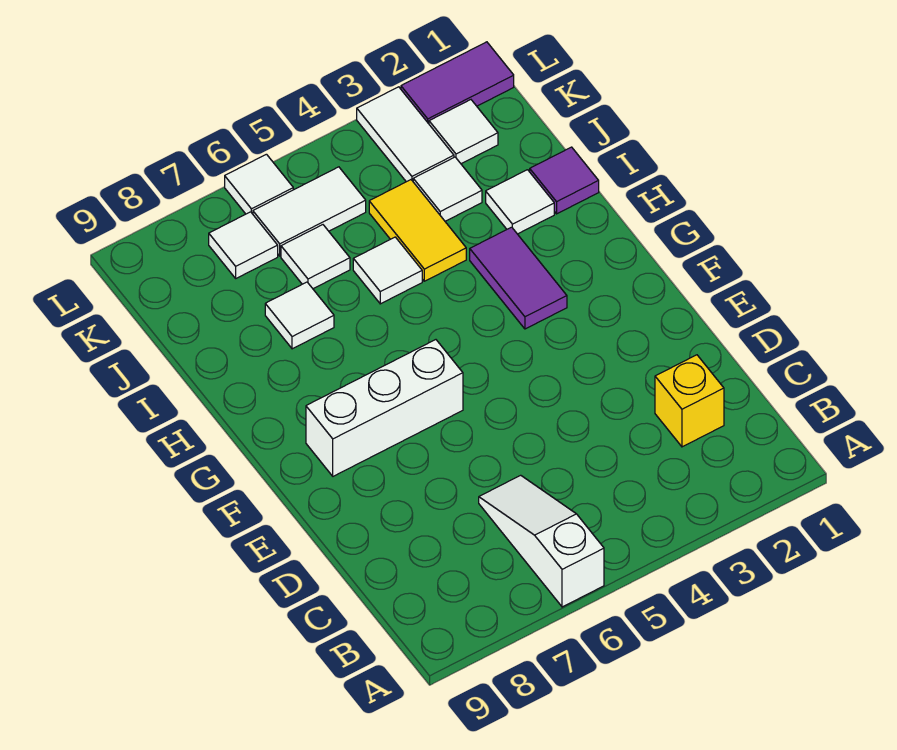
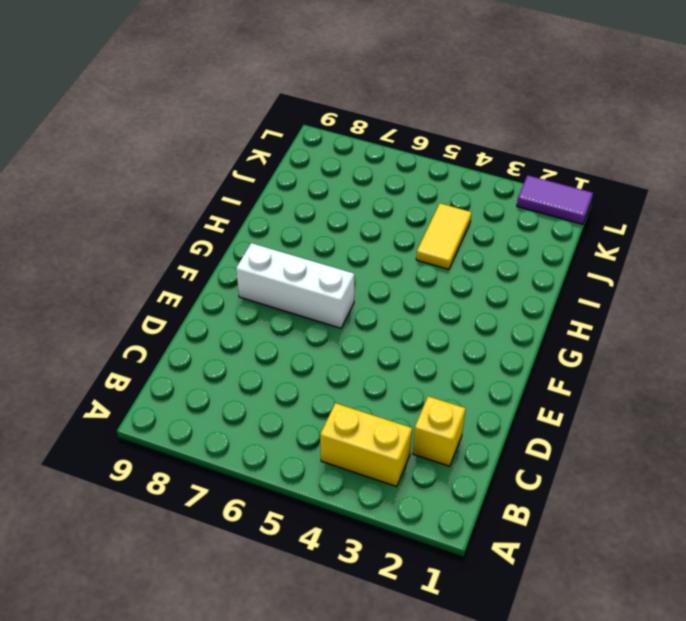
yellow 1x2 brick [320,403,412,486] -> none
none -> white 1x3 slope [479,475,604,607]
none -> purple 1x2 tile [470,227,567,329]
none -> purple 1x1 tile [530,147,599,214]

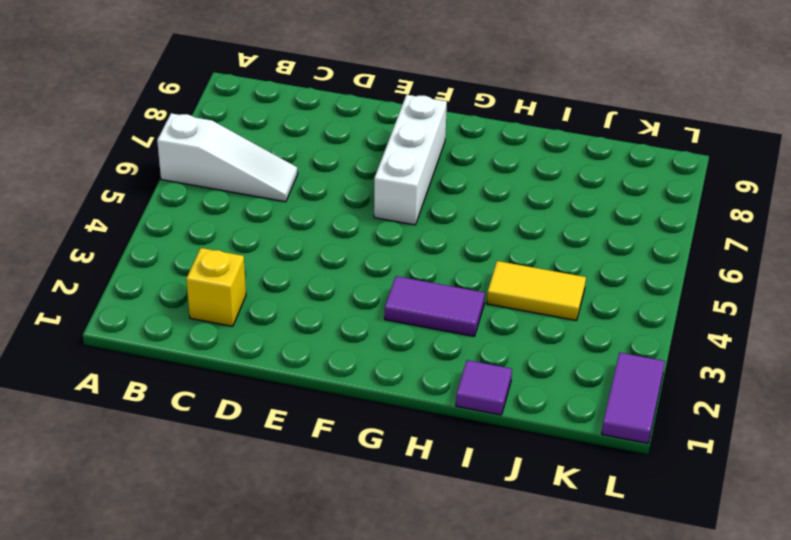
none -> white 1x1 tile [486,170,554,234]
none -> white 1x1 tile [353,237,422,304]
none -> white 1x1 tile [265,282,334,349]

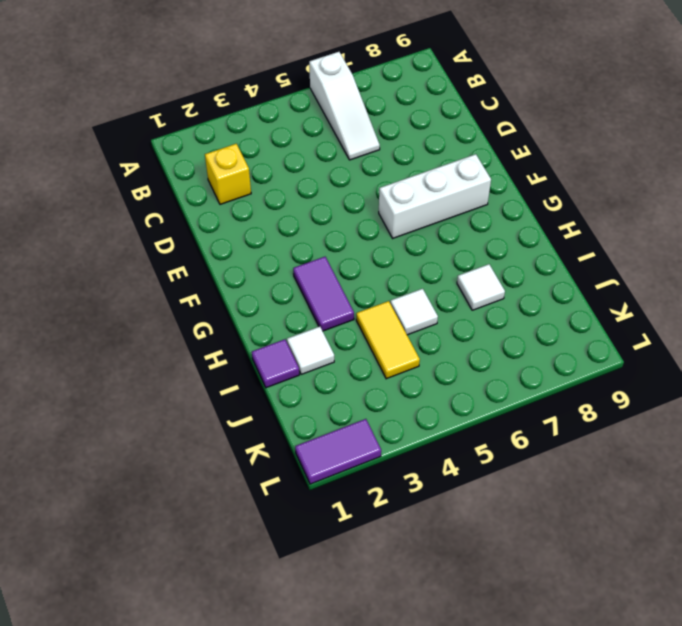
none -> white 1x1 tile [413,157,482,221]
none -> white 1x1 tile [281,225,350,289]
none -> white 1x1 tile [429,100,498,164]

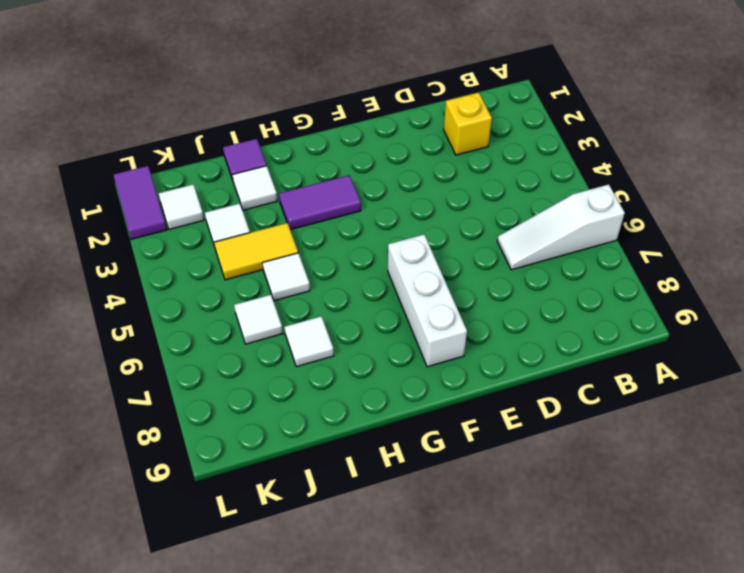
none -> white 1x2 tile [357,87,454,182]
none -> white 1x2 tile [253,167,366,256]
none -> white 1x1 tile [209,212,278,278]

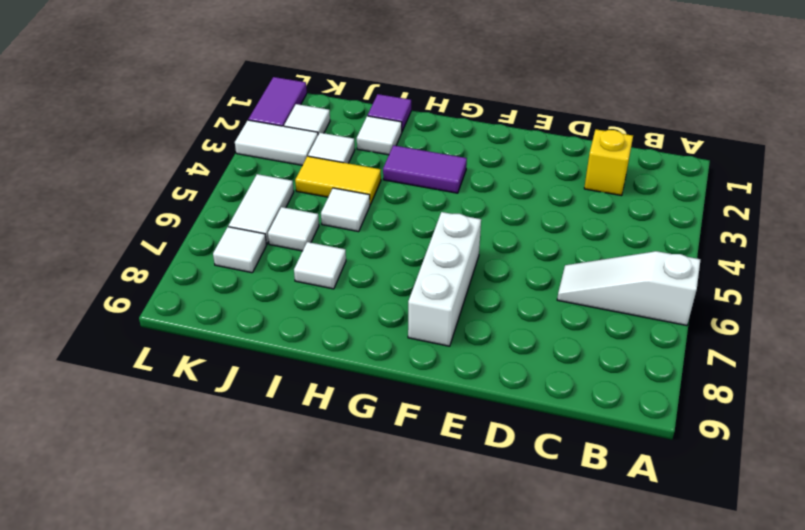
none -> white 1x1 tile [225,154,293,214]

